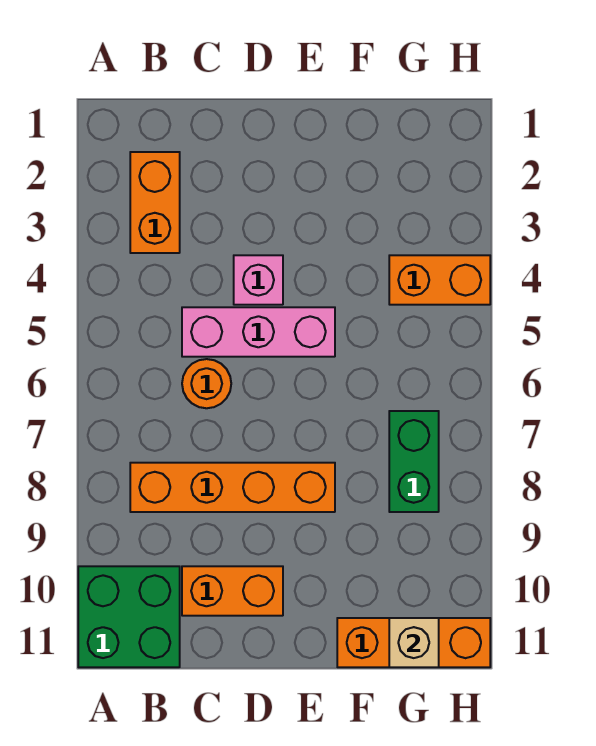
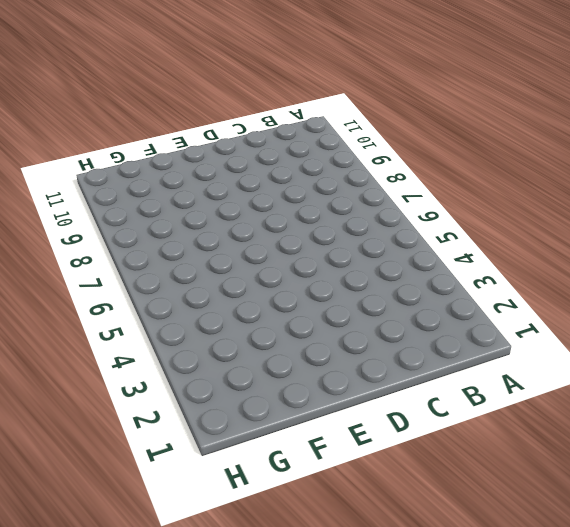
none -> green 2x2 brick [78,566,180,667]
none -> orange 1x2 brick [130,152,180,253]

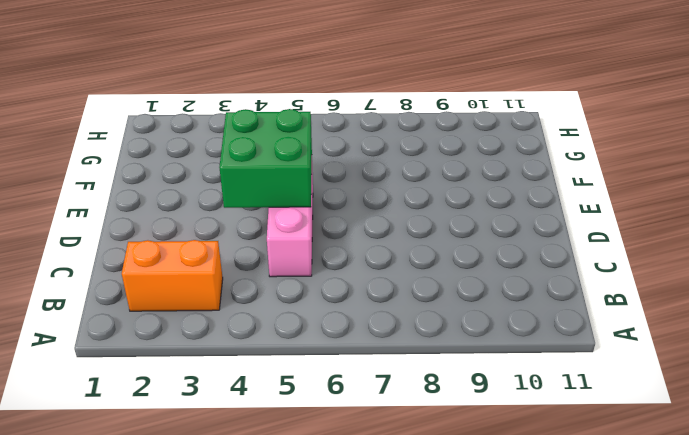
green 2x2 brick [219,109,312,208] -> green 2x2 brick moved to [78,566,180,667]
none -> orange 1x4 brick [130,463,335,512]
none -> orange 1x1 round brick [182,359,231,408]

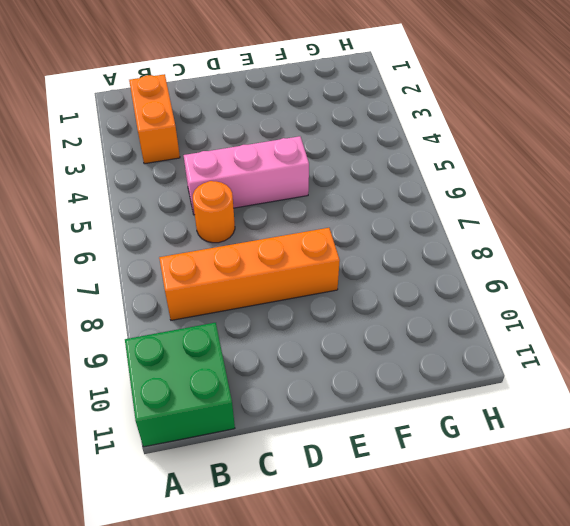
none -> orange 1x2 brick [182,566,283,616]
none -> pink 1x1 brick [234,255,283,305]

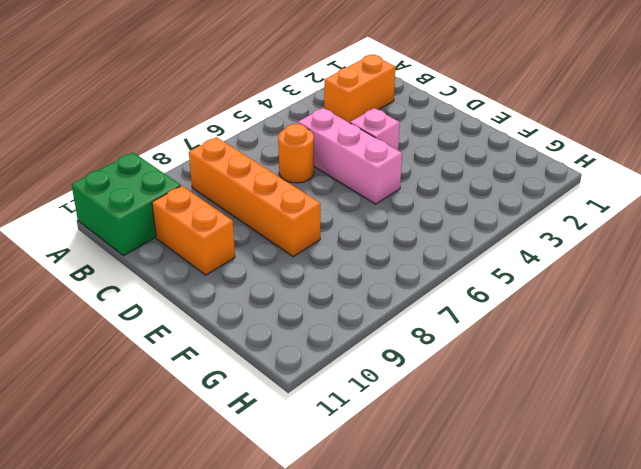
none -> orange 1x3 brick [337,618,490,667]
none -> orange 1x2 brick [389,255,490,305]

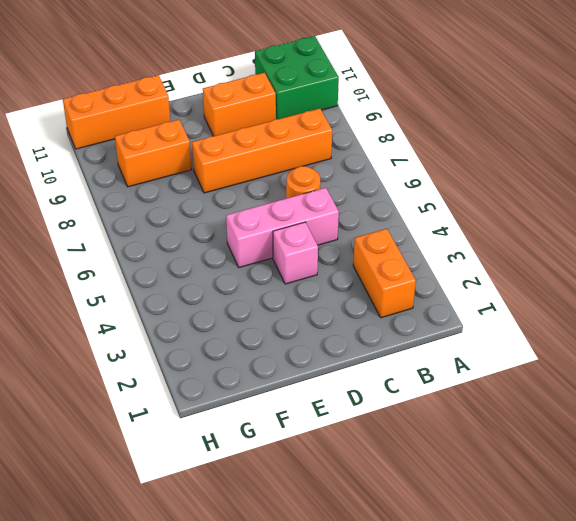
orange 1x2 brick [115,120,192,187] -> orange 1x2 brick moved to [389,255,490,305]
none -> green 1x2 brick [389,411,439,512]
none -> tan 1x1 brick [389,618,439,667]

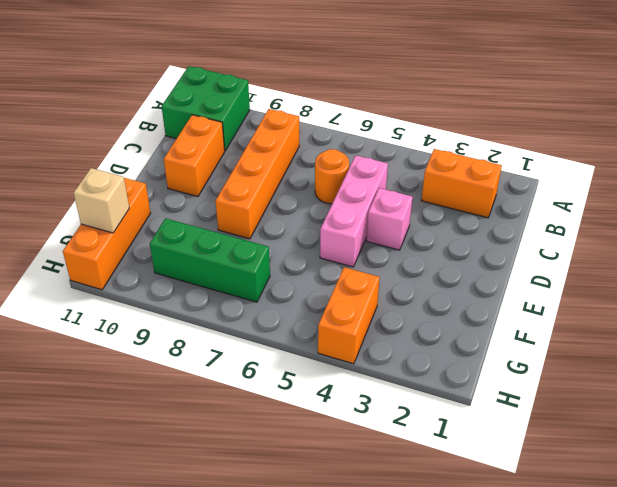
green 1x3 brick [150,218,270,302] -> green 1x2 brick [389,411,439,512]

